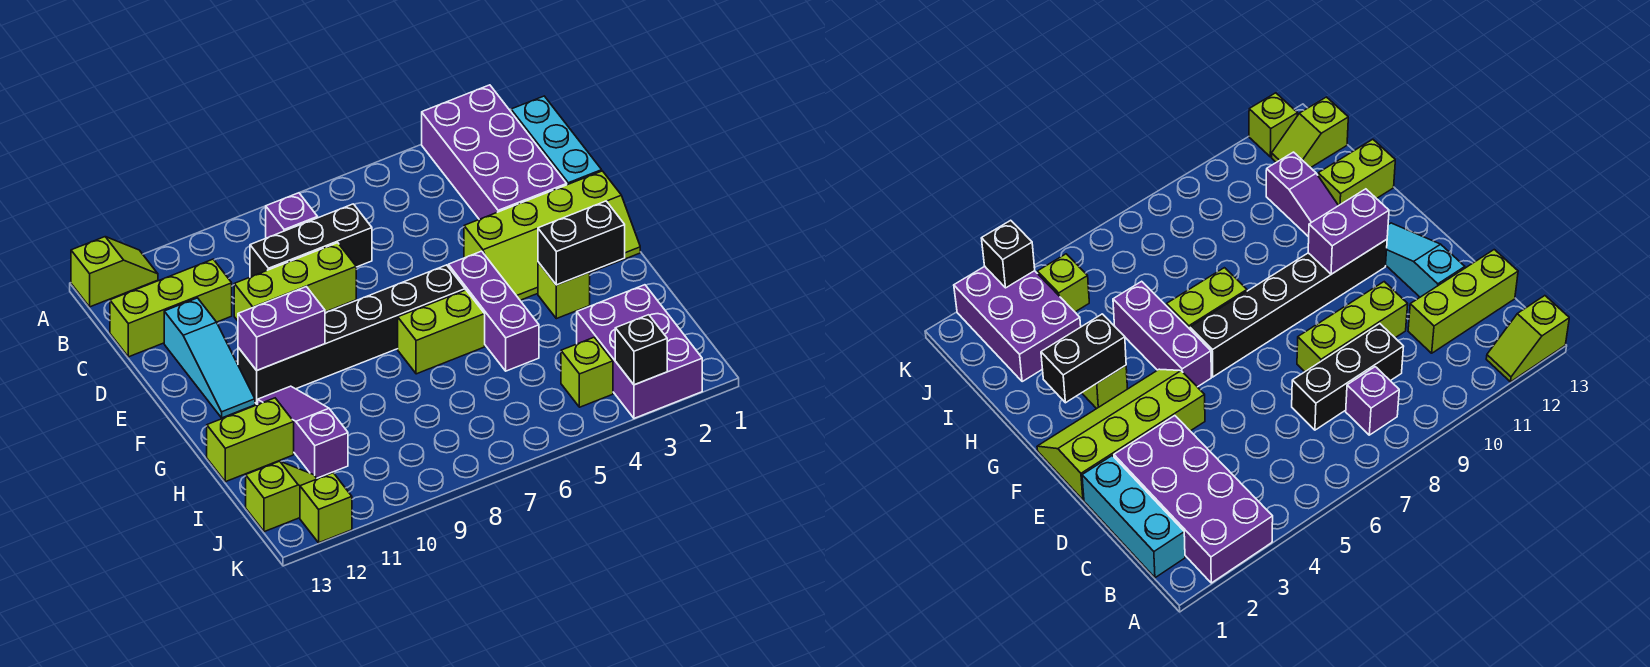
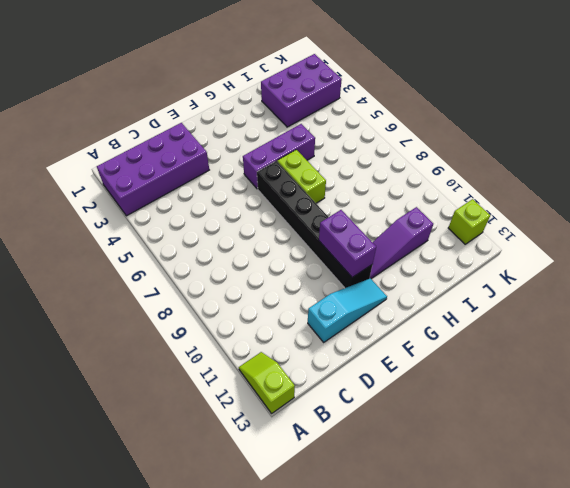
none -> cyan 1x3 brick [511,96,602,185]
none -> purple 1x1 brick [266,193,318,238]
none -> black 1x3 brick [250,204,372,277]

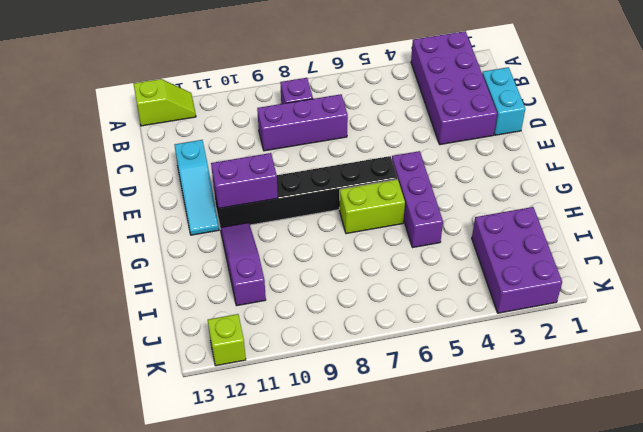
cyan 1x2 brick [482,67,525,135] -> cyan 1x3 brick [511,96,602,185]
purple 1x3 brick [257,94,348,151] -> black 1x3 brick [250,204,372,277]
none -> lime 1x3 brick [110,259,232,357]
none -> lime 1x3 brick [234,243,356,321]
none -> lime 2x4 slope [464,171,640,300]

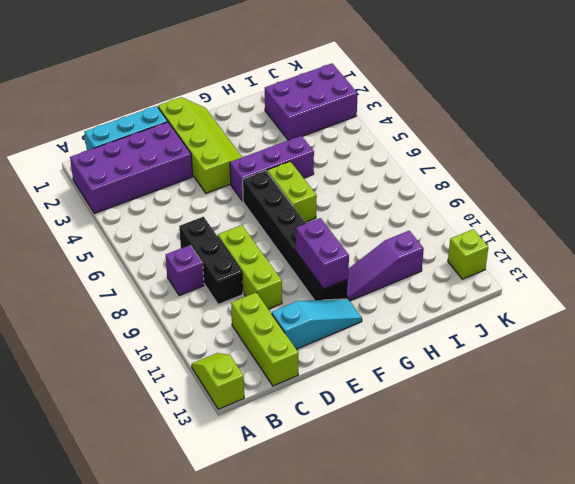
none -> lime 1x1 brick [538,262,590,319]
none -> lime 1x2 brick [207,398,294,482]
none -> lime 1x1 brick [561,337,613,407]

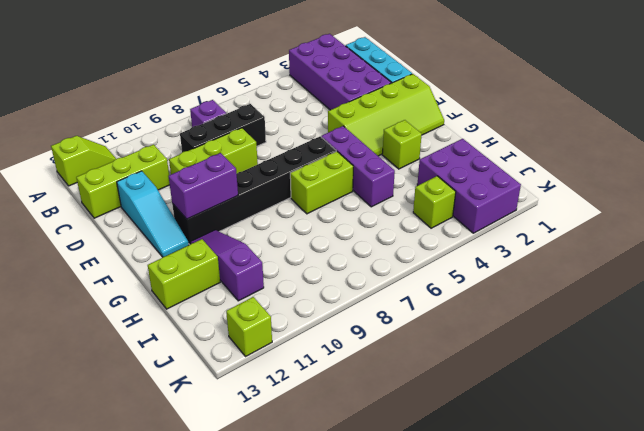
none -> lime 1x2 slope [246,461,317,532]
none -> black 1x2 brick [538,201,625,285]
none -> black 1x1 brick [615,315,667,385]

